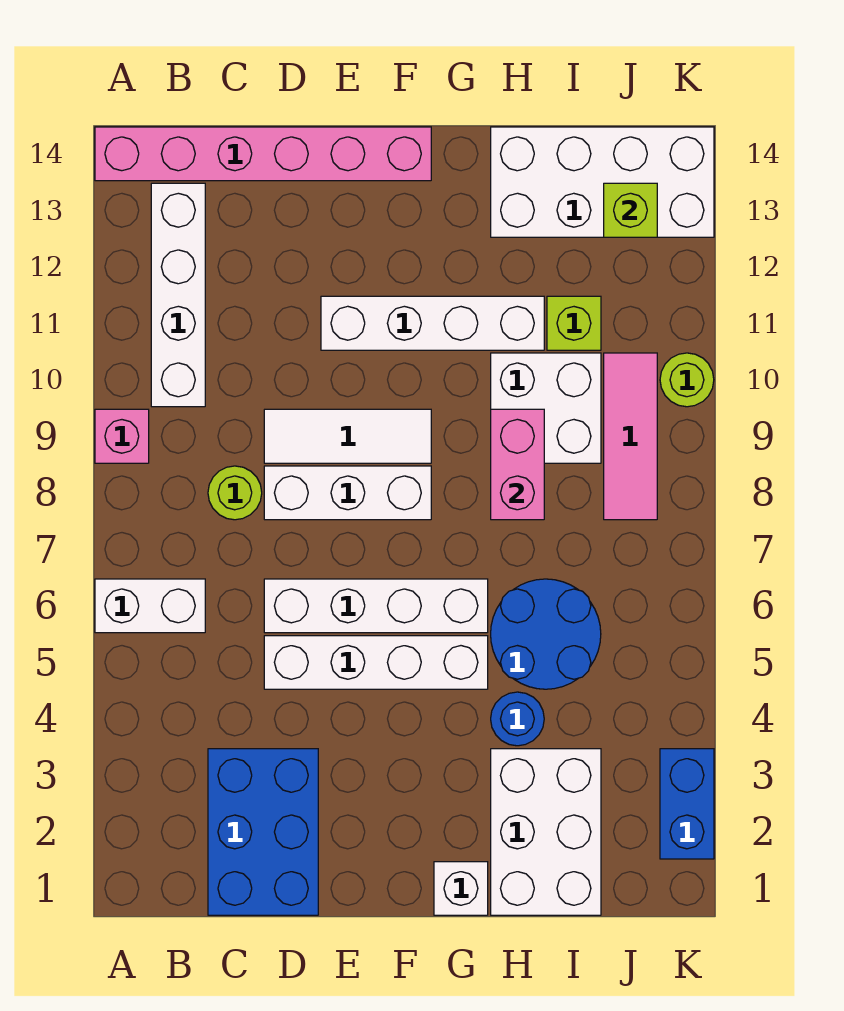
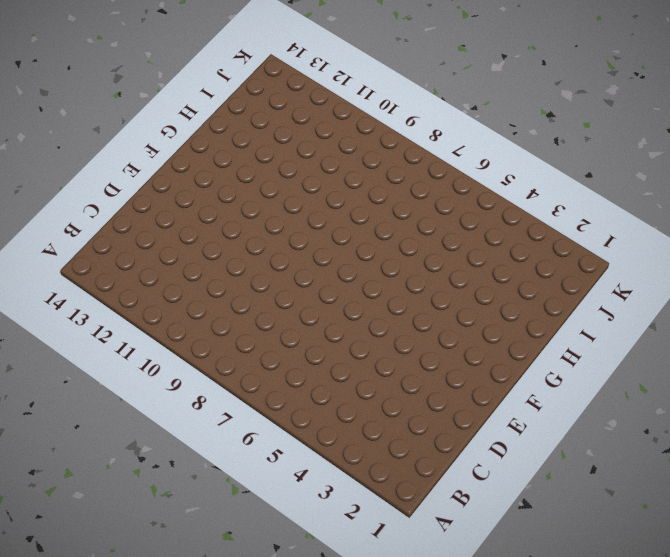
none -> white 1x2 brick [95,579,205,633]
none -> pink 1x1 brick [95,409,149,463]
none -> pink 1x6 brick [95,127,431,181]

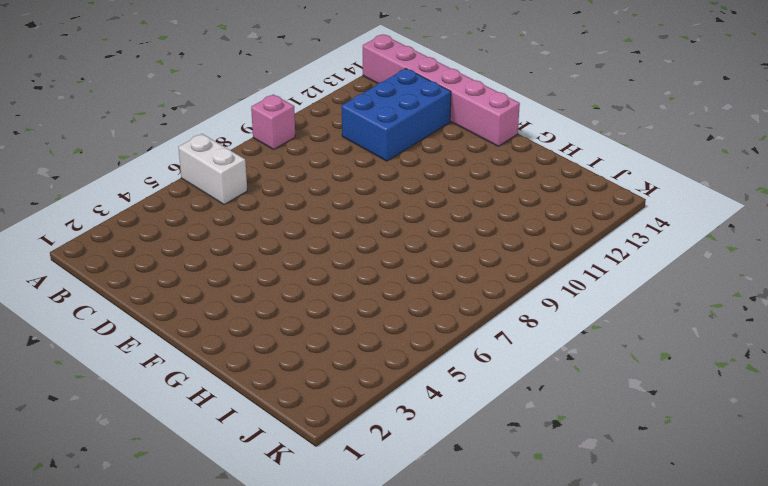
blue 2x3 brick [342,69,451,161] -> blue 2x3 brick moved to [208,749,318,915]
none -> white 1x4 brick [151,183,205,407]
none -> lime 1x1 round brick [208,466,262,520]
none -> white 1x4 brick [264,636,488,689]

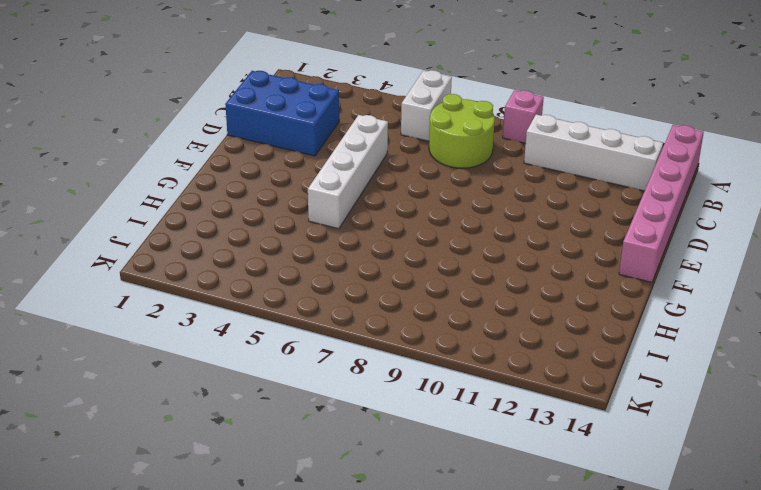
lime 2x2 round brick [429,94,495,168] -> lime 1x1 round brick [208,466,262,520]
none -> white 1x4 brick [264,579,488,633]
none -> white 1x3 brick [264,466,431,520]
none -> white 1x3 tile [264,409,431,463]

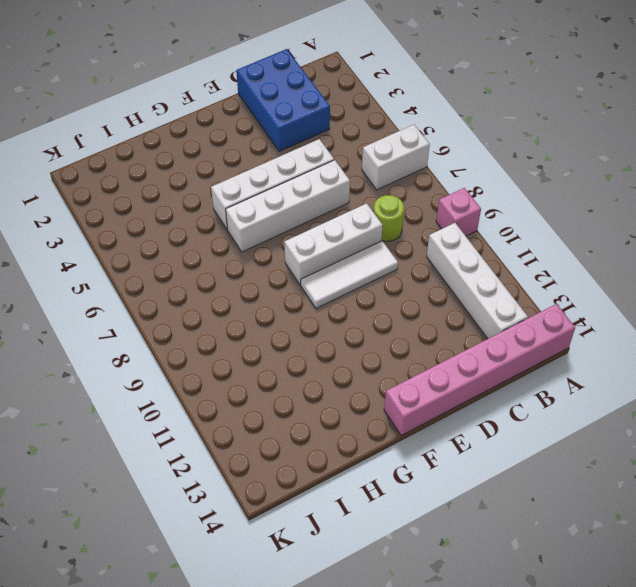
none -> white 1x4 brick [321,296,544,350]
none -> white 1x1 brick [434,862,488,915]
none -> white 2x3 brick [491,749,601,915]

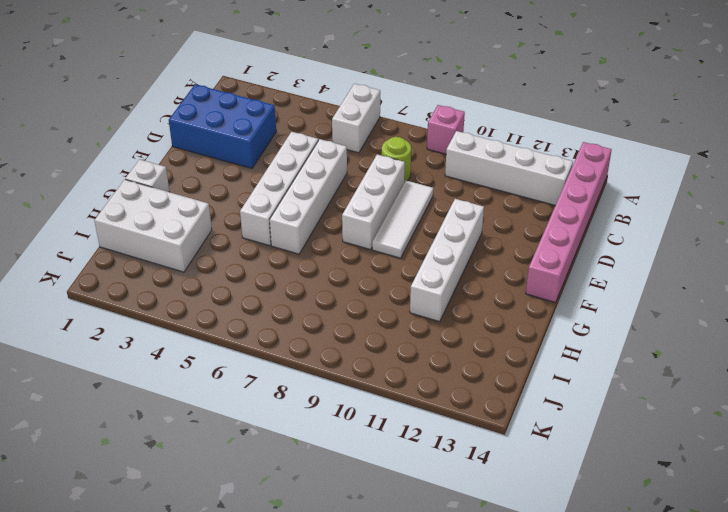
none -> blue 1x1 round brick [491,692,544,746]
none -> blue 2x2 round brick [491,579,601,689]
none -> white 2x2 brick [491,353,601,463]

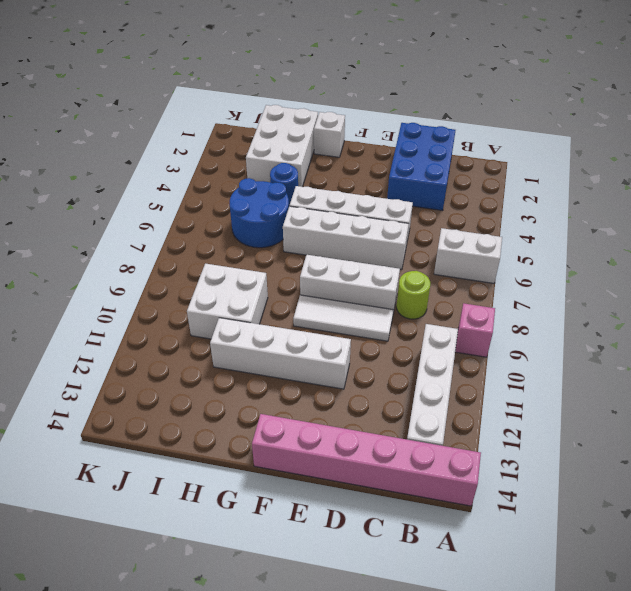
none -> white 2x4 brick [491,127,714,237]
none -> lime 1x1 brick [547,296,601,350]
none -> pink 1x3 tile [604,353,657,520]

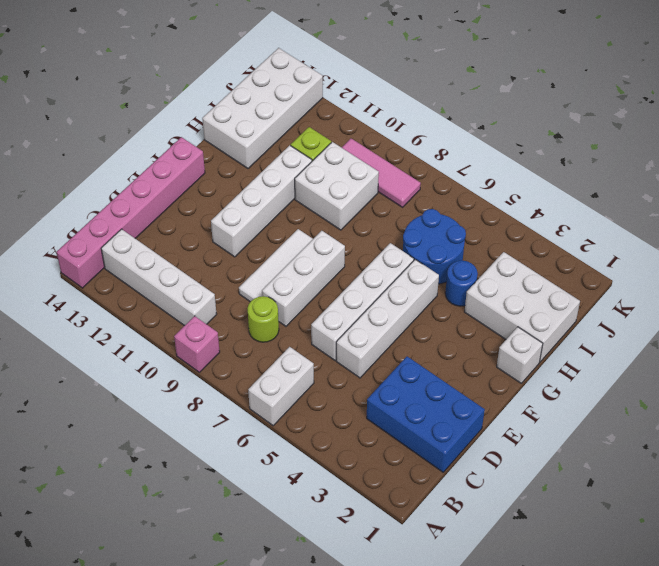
none -> blue 1x2 brick [660,749,714,859]
none -> lime 1x1 round brick [660,353,714,407]
none -> pink 1x2 brick [491,409,544,520]

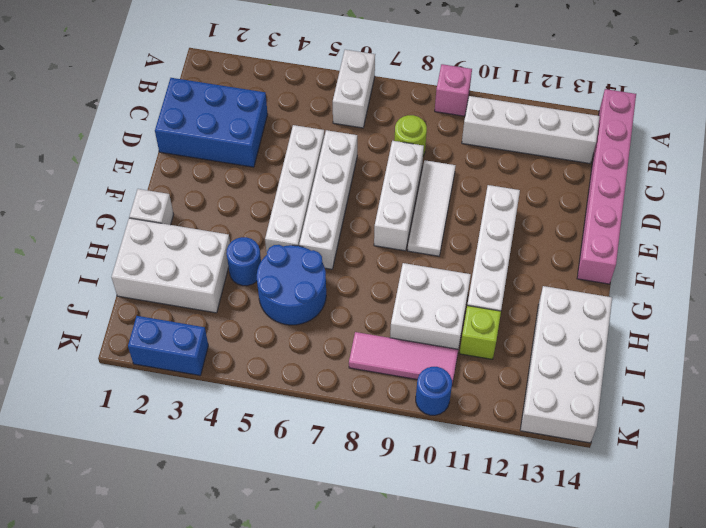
blue 1x1 round brick [416,367,452,415] -> lime 1x1 round brick [660,353,714,407]
none -> pink 1x2 brick [491,409,544,520]
none -> lime 1x1 brick [604,183,657,237]

